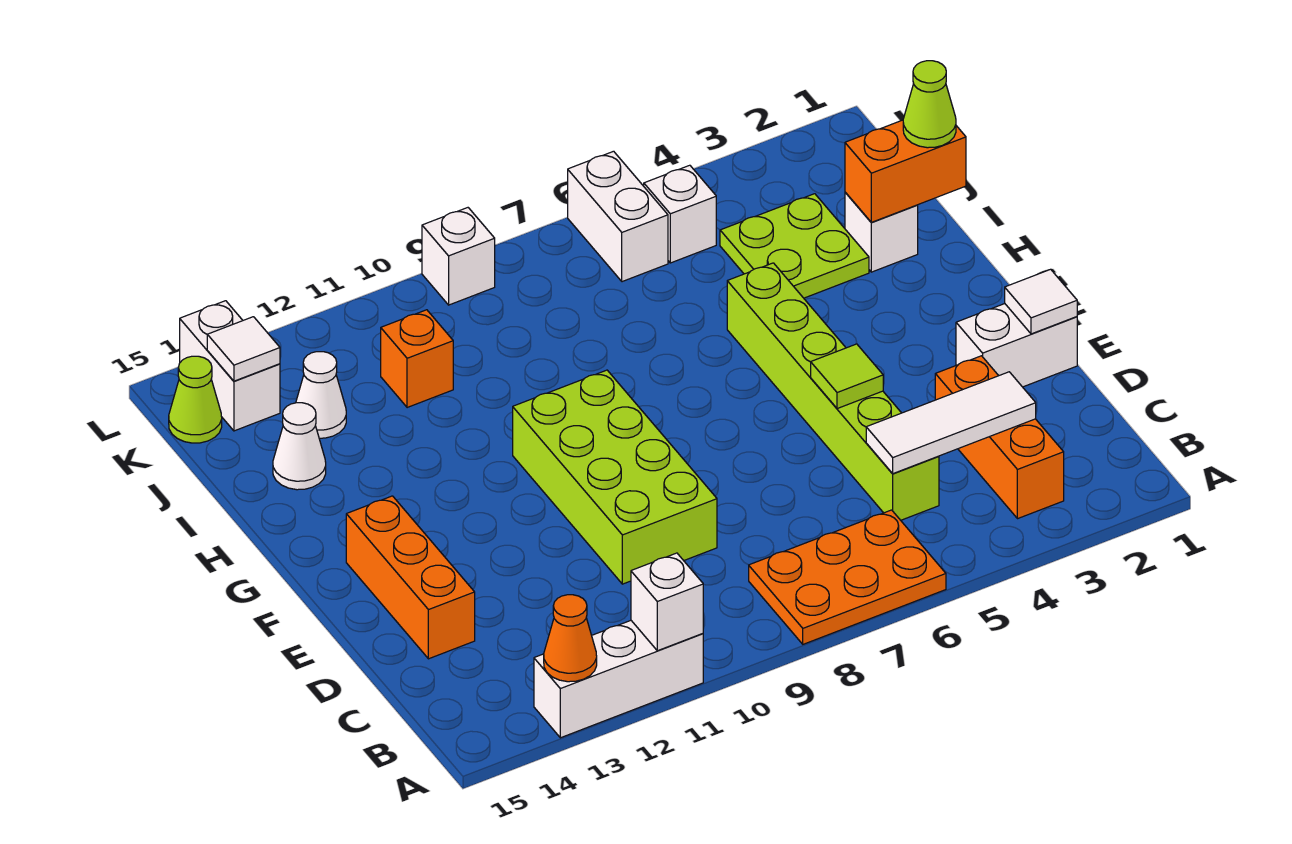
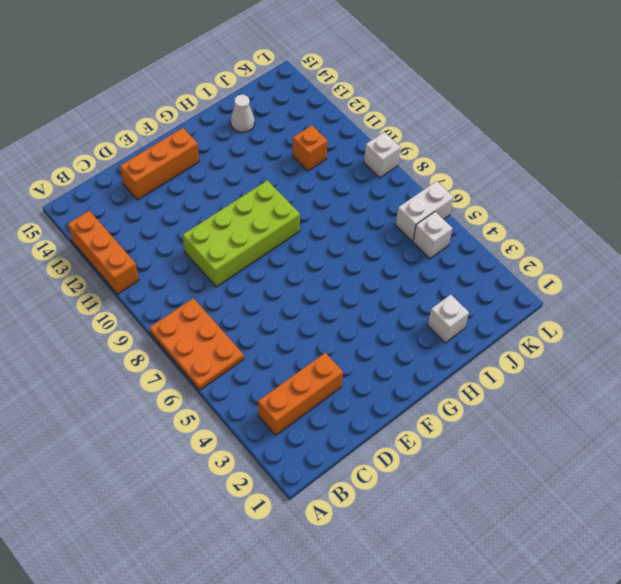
orange 1x3 brick [68,211,139,294] -> white 1x3 brick [534,621,703,738]
none -> lime 1x6 brick [727,263,939,520]
none -> white 1x2 brick [956,304,1077,387]
none -> lime 2x2 plate [720,194,869,298]

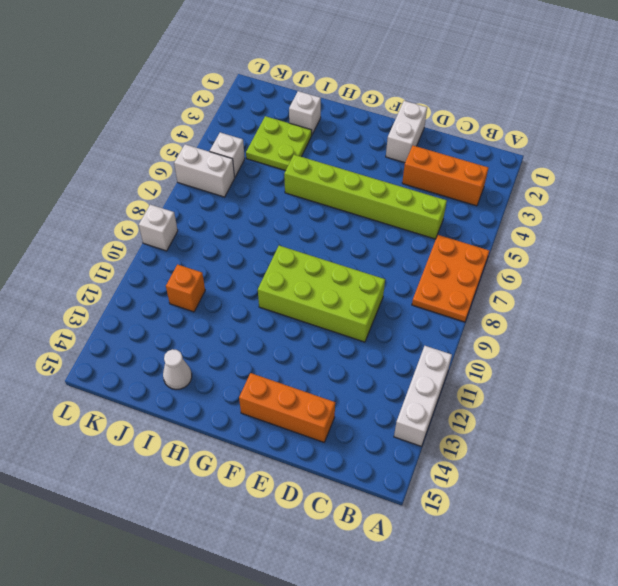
none -> white 1x1 cone [296,352,346,438]
none -> white 1x2 brick [180,301,280,431]
none -> lime 1x1 cone [169,356,222,443]

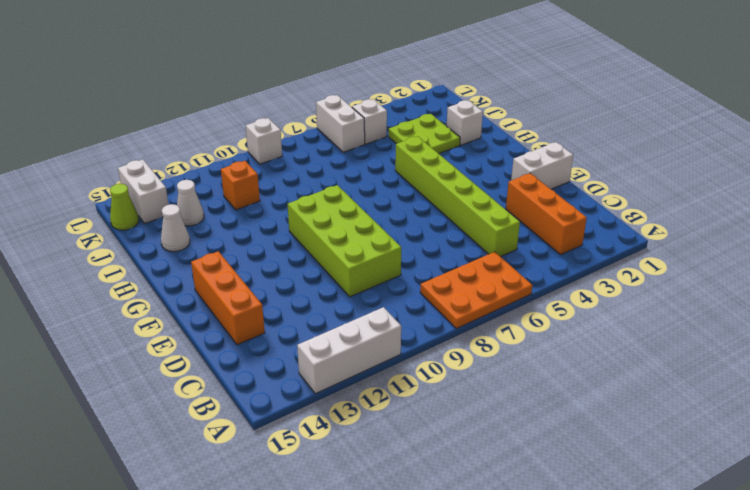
none -> white 1x1 brick [631,553,703,651]
none -> orange 1x1 cone [544,595,597,682]
none -> white 1x3 tile [866,372,1036,474]

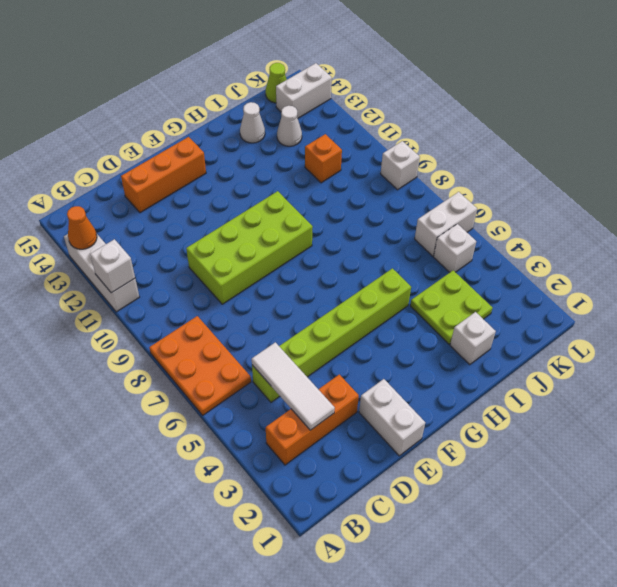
none -> white 1x1 tile [1005,269,1077,334]
none -> lime 1x1 tile [811,344,883,409]
none -> orange 1x2 brick [845,120,966,222]

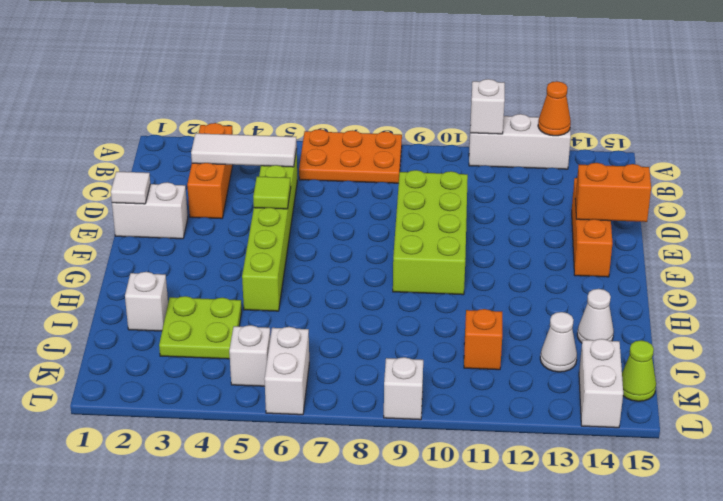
orange 1x2 brick [575,163,651,222] -> orange 1x2 brick moved to [845,120,966,222]
none -> white 1x1 tile [207,317,280,381]
none -> lime 1x1 cone [903,61,956,148]

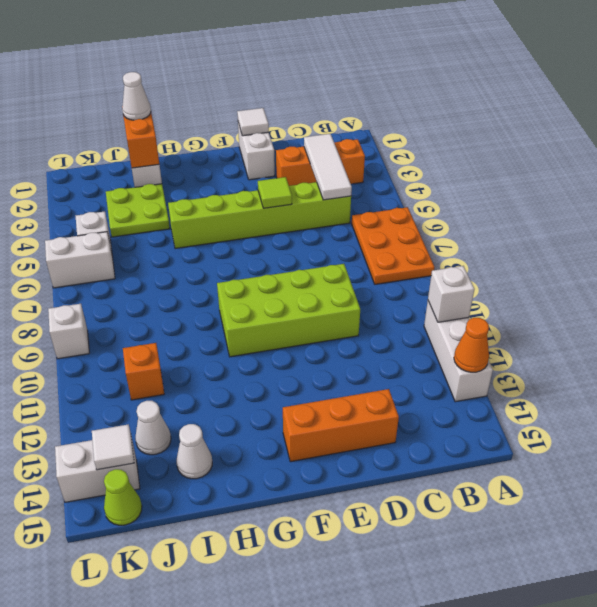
white 1x1 cone [122,72,151,120] -> lime 1x1 cone [903,61,956,148]

